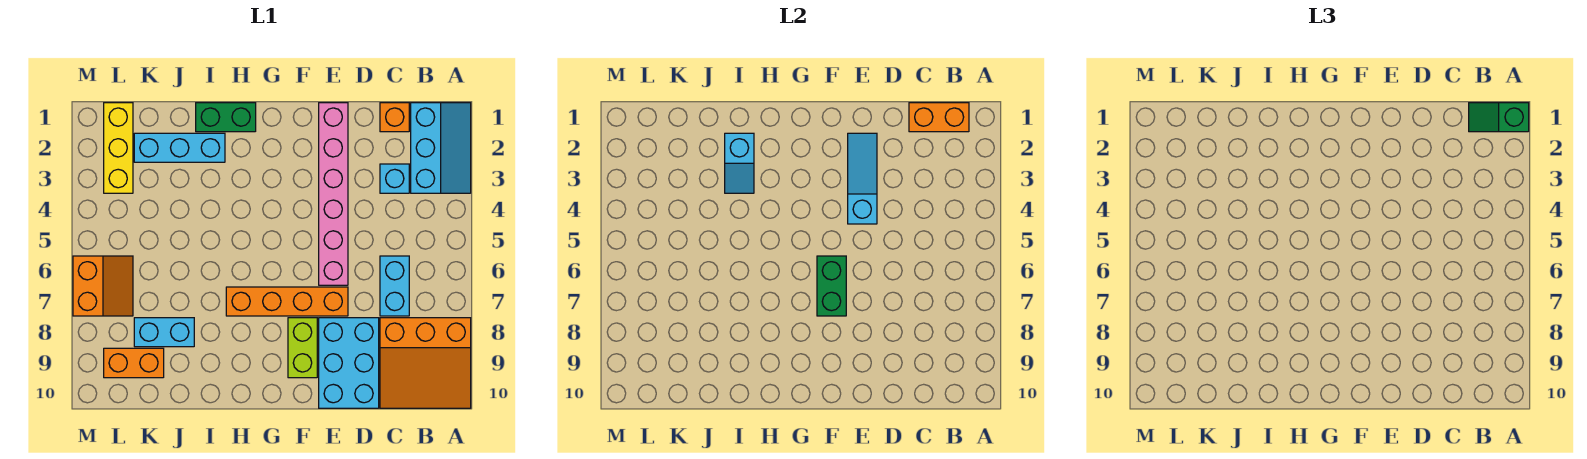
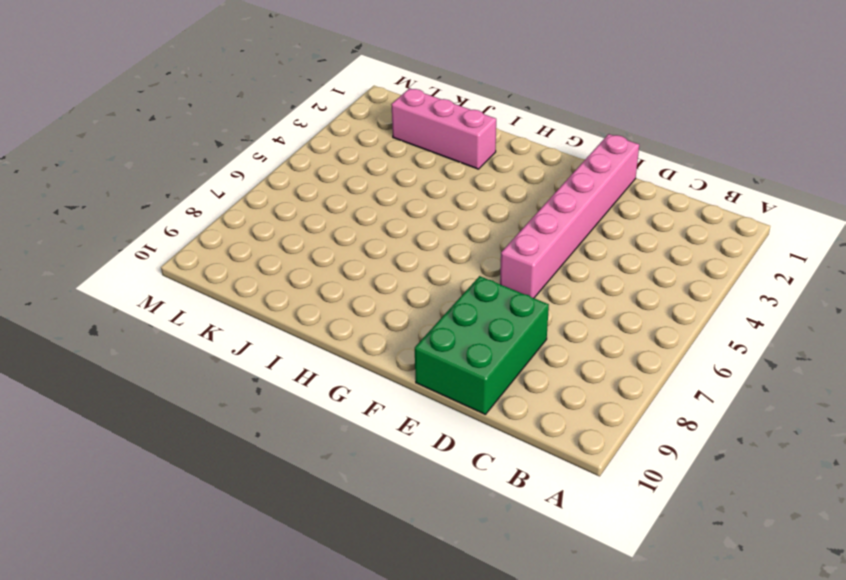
green 2x3 brick [415,276,549,415] -> cyan 2x3 brick [319,318,379,408]
pink 1x3 brick [391,88,496,169] -> cyan 1x3 brick [134,133,225,162]
none -> cyan 2x3 slope [411,103,471,193]
none -> orange 3x3 slope [380,318,471,408]
none -> orange 1x1 brick [380,103,409,132]

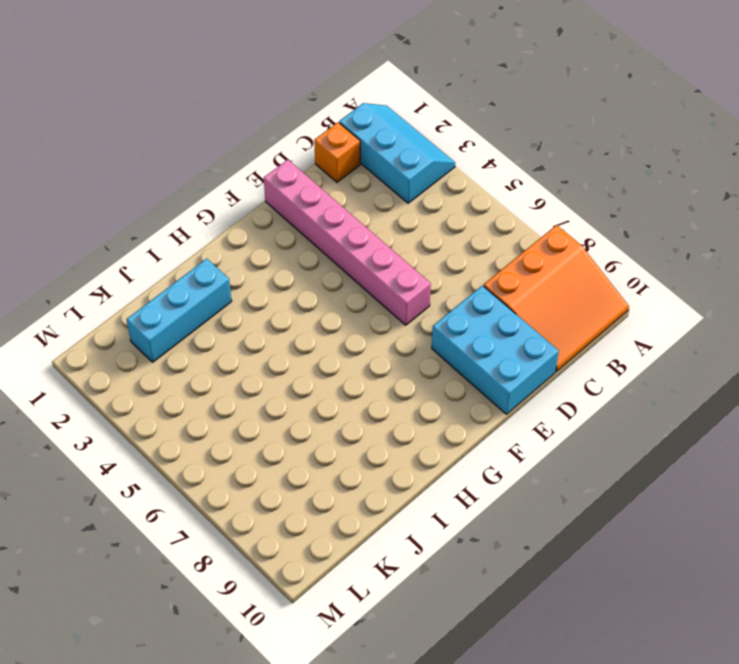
none -> cyan 1x1 brick [380,164,409,193]
none -> cyan 1x2 brick [380,256,409,316]
none -> orange 1x4 brick [226,287,348,316]

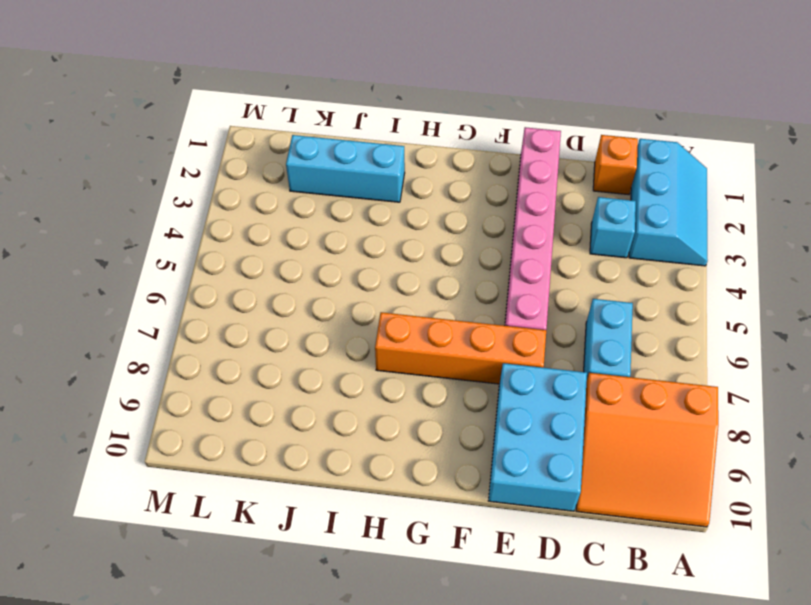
none -> lime 1x2 brick [288,318,317,378]
none -> green 1x2 brick [196,103,256,132]
none -> cyan 1x2 brick [134,318,194,347]

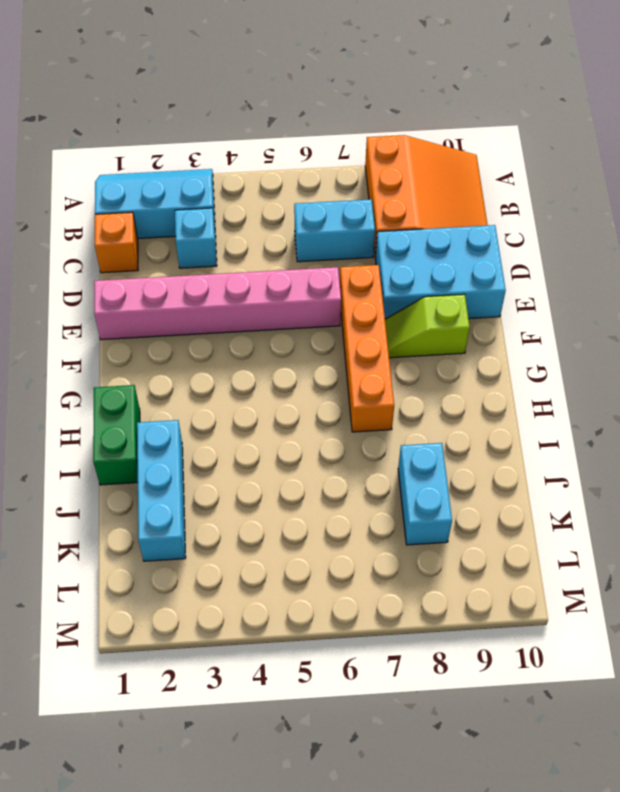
lime 1x2 slope [385,294,470,358] -> lime 1x2 brick [288,318,317,378]
none -> orange 1x2 brick [104,348,164,378]
none -> yellow 1x3 brick [104,103,133,193]
none -> orange 2x2 slope [73,256,133,316]

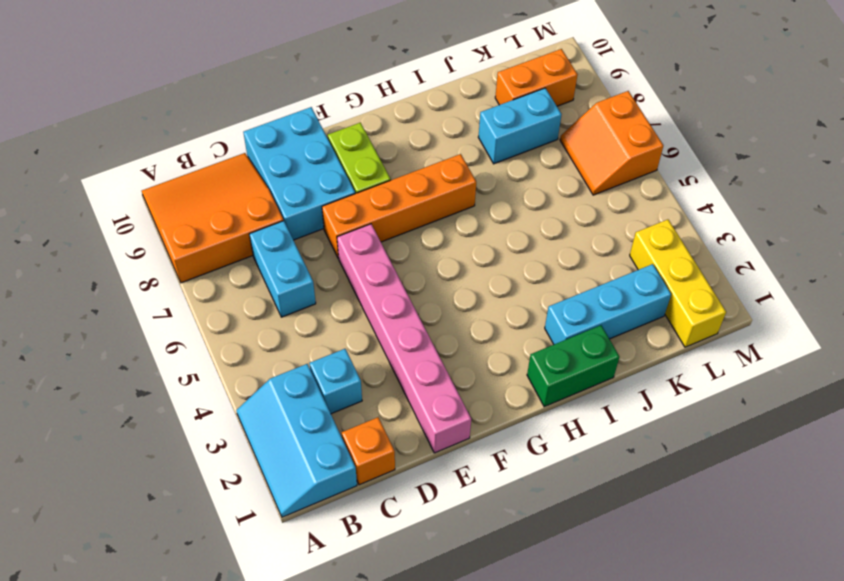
none -> orange 1x2 brick [909,103,969,132]
none -> cyan 1x3 slope [848,133,877,224]
none -> green 1x2 brick [817,256,846,316]

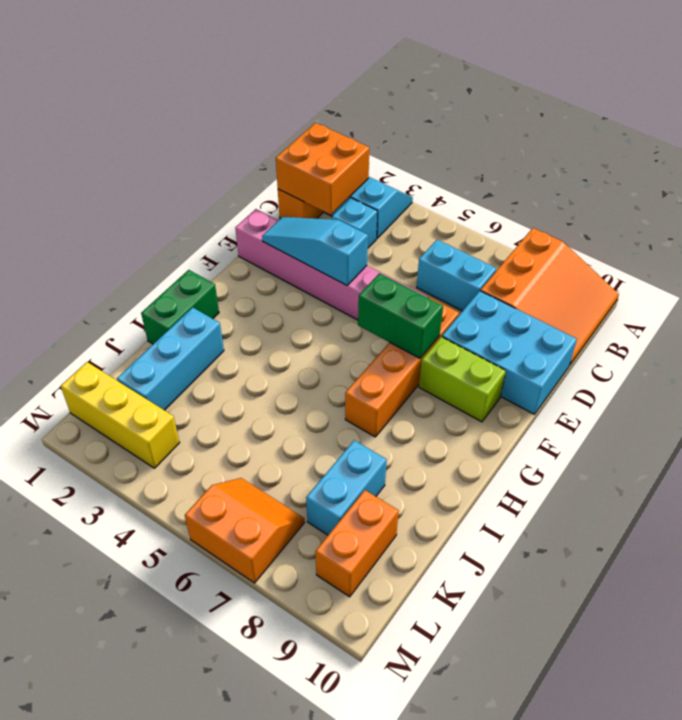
orange 2x2 brick [276,123,369,215] -> orange 1x2 brick [909,103,969,132]
none -> cyan 1x2 slope [725,133,754,193]
none -> green 1x2 slope [1469,103,1529,132]

